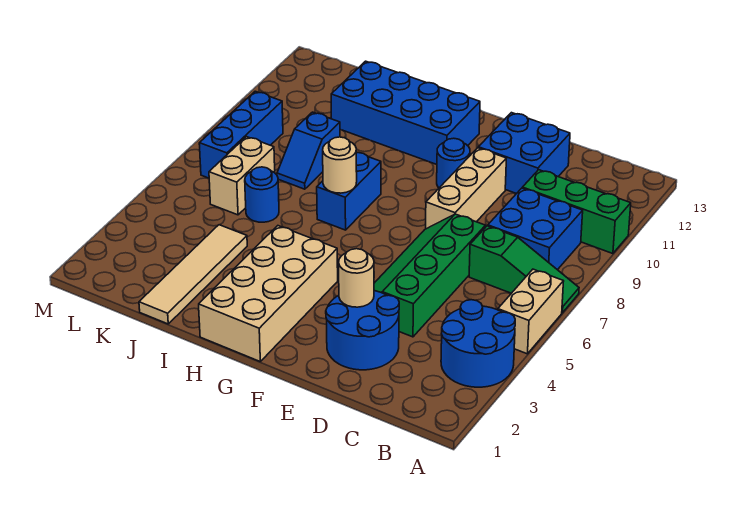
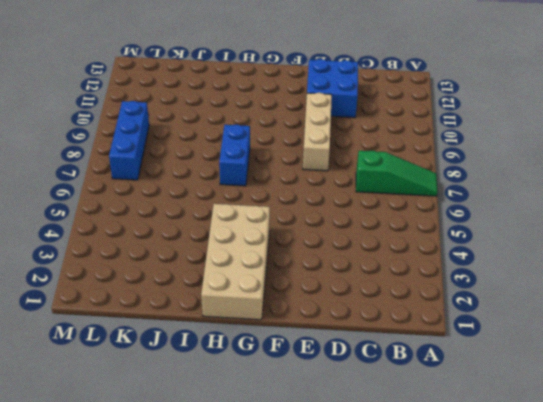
none -> blue 2x2 round brick [441,300,515,387]
none -> tan 1x2 brick [498,269,564,354]
none -> green 1x3 brick [522,170,631,254]

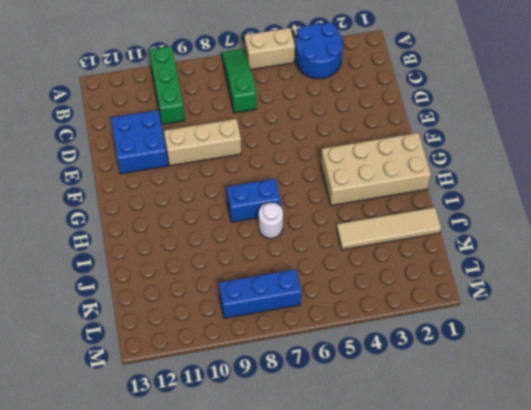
white 1x1 round brick [259,202,283,238] -> none
none -> blue 2x2 brick [488,188,583,270]
none -> blue 2x2 round brick [326,291,399,370]
none -> green 2x4 slope [374,214,485,337]

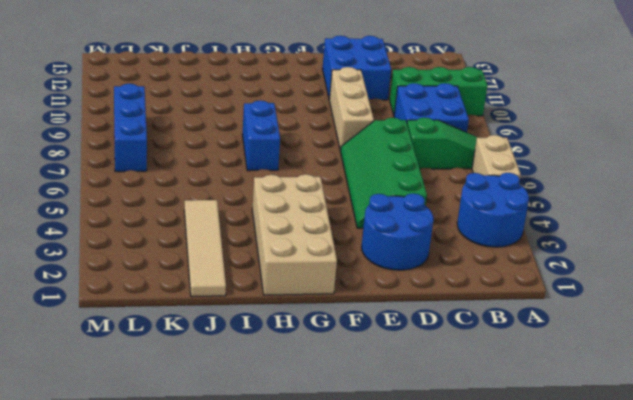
none -> blue 1x1 round brick [437,138,470,188]
none -> blue 2x4 brick [331,61,480,164]
none -> blue 1x1 round brick [245,167,279,222]

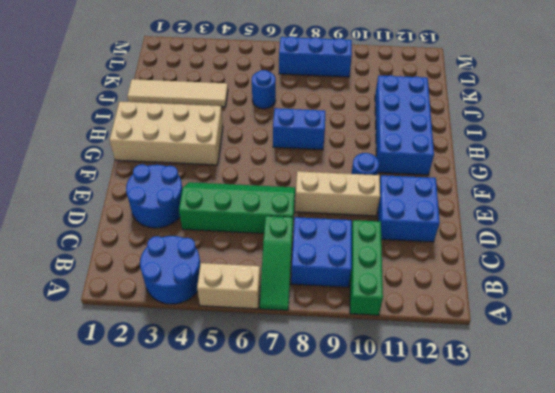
none -> blue 1x2 slope [277,112,340,189]
none -> tan 1x2 brick [209,137,275,215]
none -> tan 1x1 round brick [339,249,374,307]

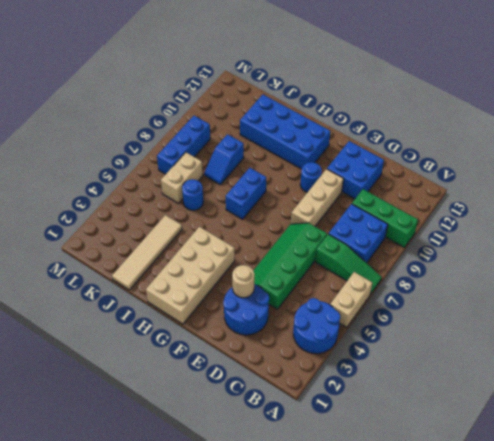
none -> tan 1x1 round brick [323,137,357,193]

